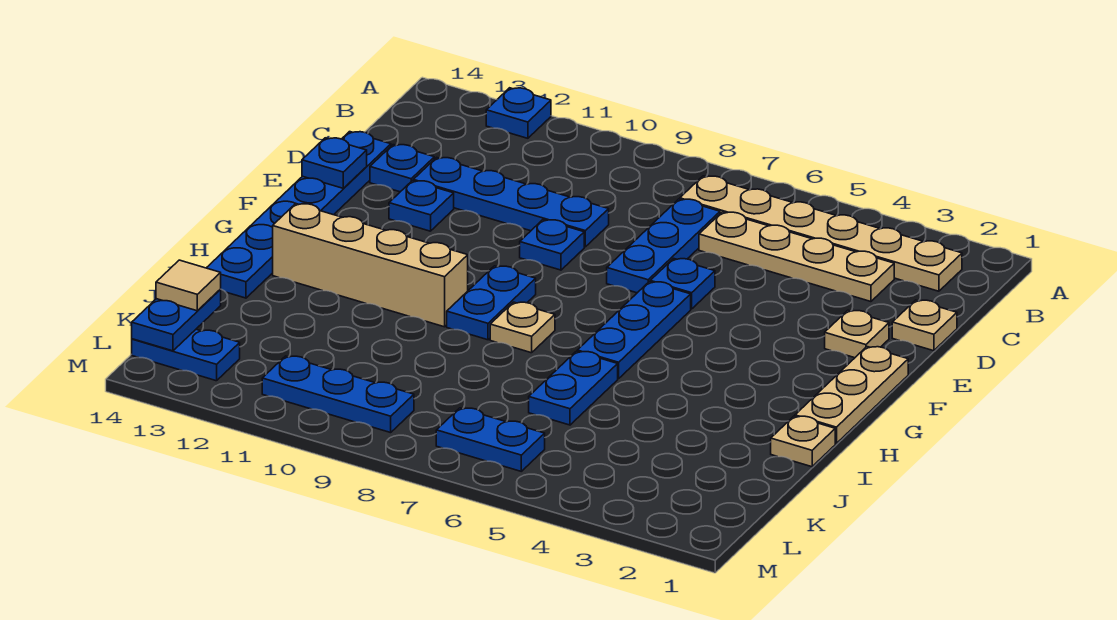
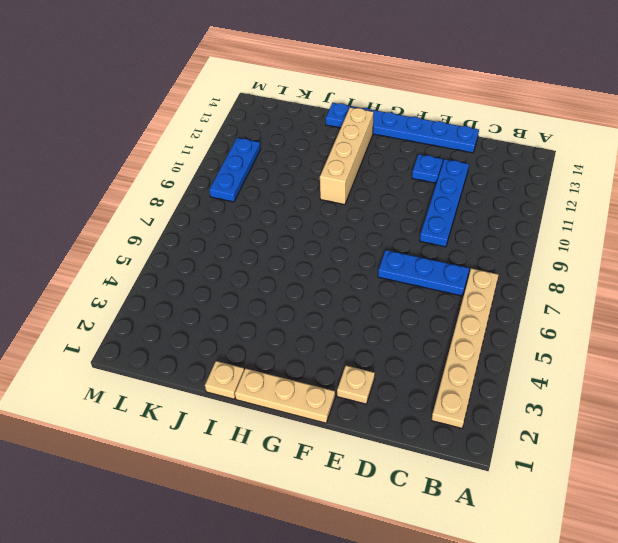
none -> blue 1x1 plate [486,88,551,138]
none -> tan 1x4 plate [699,212,894,302]
none -> tan 1x1 plate [892,300,957,351]

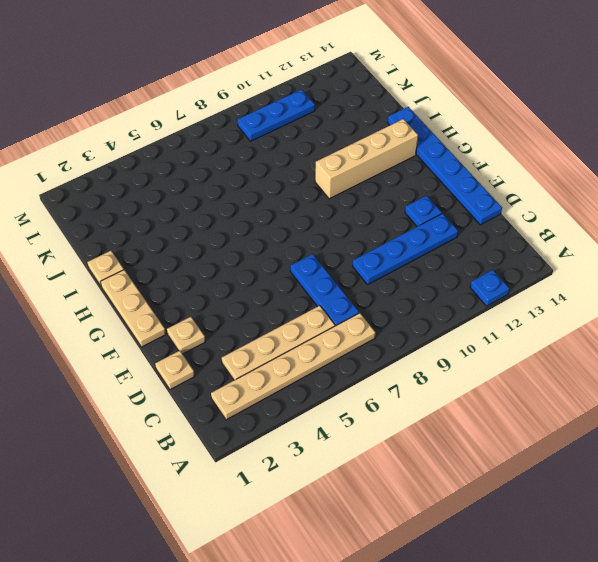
none -> blue 1x1 plate [370,145,434,192]
none -> blue 1x1 plate [650,258,715,309]
none -> blue 1x1 plate [520,220,584,270]

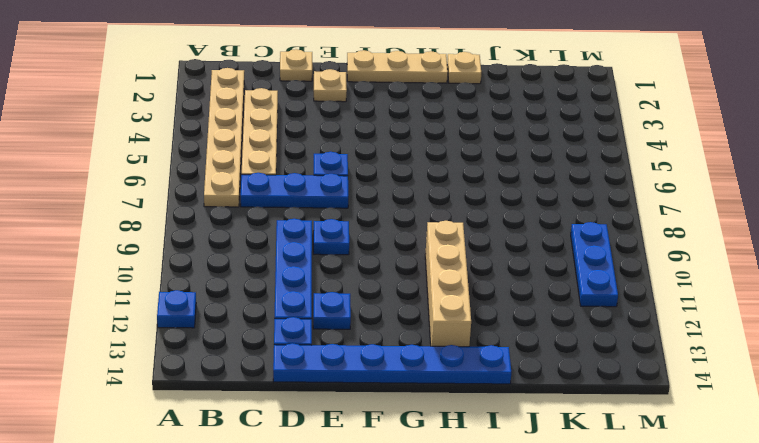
none -> blue 1x3 plate [577,282,691,379]
none -> blue 1x2 plate [447,266,536,340]
none -> tan 1x1 plate [490,302,555,353]

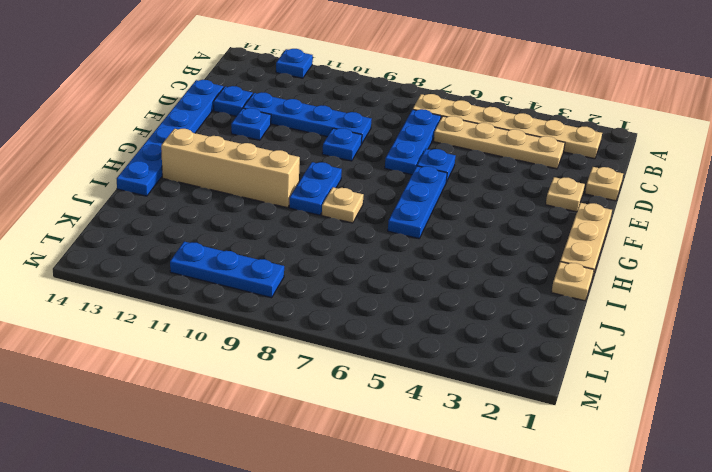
none -> blue 1x2 plate [529,351,618,425]
none -> blue 1x2 plate [436,408,545,471]
none -> blue 1x2 plate [132,329,240,381]

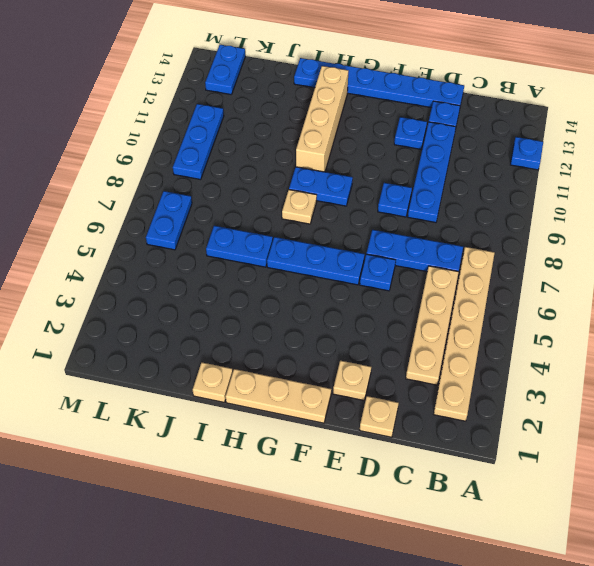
none -> blue 1x1 plate [302,138,367,188]
none -> blue 1x2 plate [132,289,221,351]
none -> tan 1x1 tile [156,260,221,311]

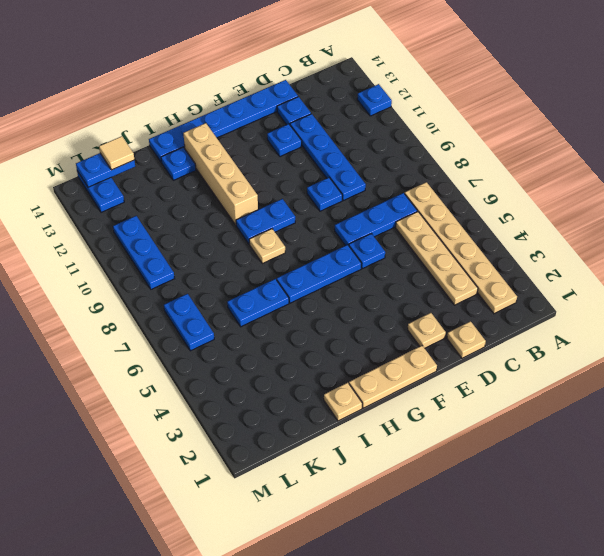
blue 1x1 plate [161,147,196,180] -> blue 1x1 plate moved to [302,138,367,188]

